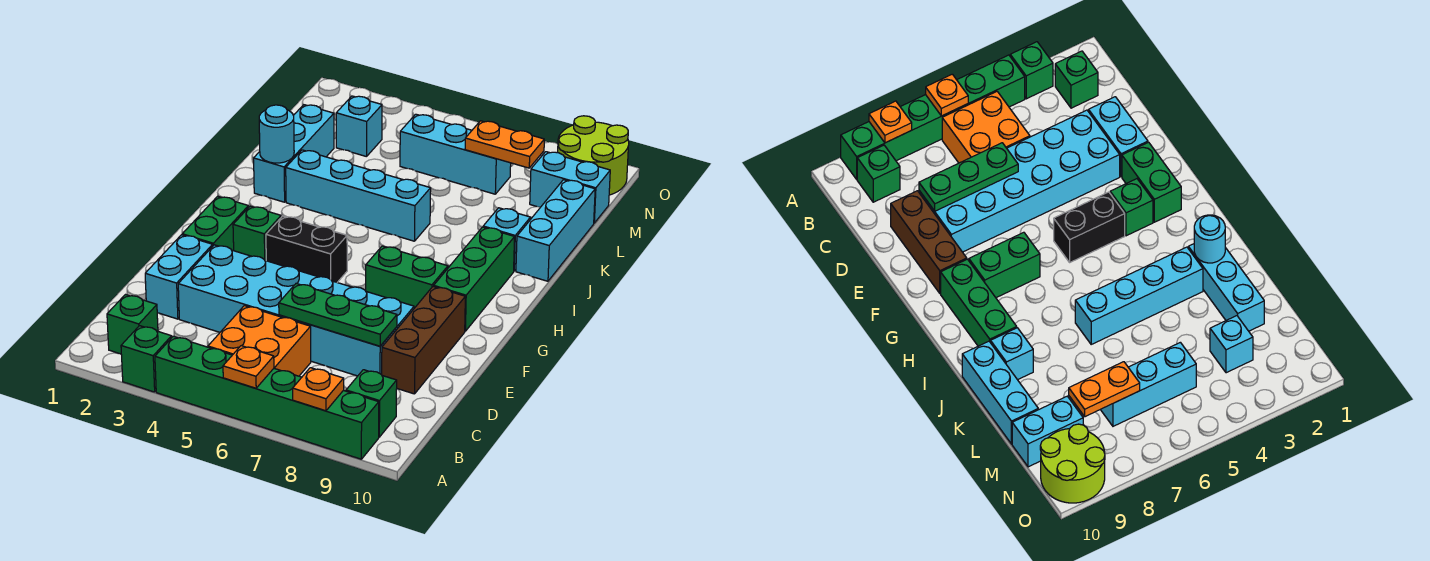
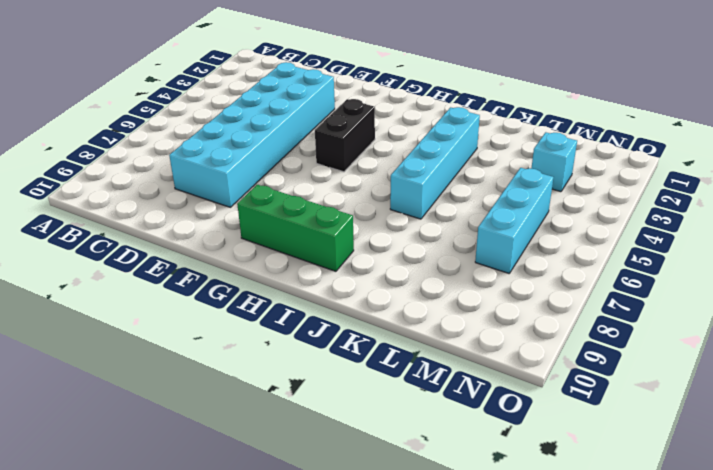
none -> green 1x1 brick [121,326,172,392]
none -> green 1x6 brick [155,336,379,459]
none -> green 1x1 brick [107,295,158,354]

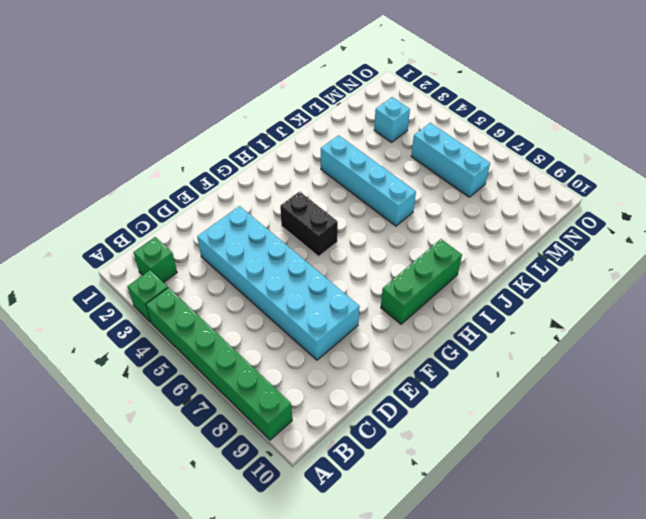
none -> orange 2x2 brick [208,306,311,376]
none -> green 1x1 brick [346,370,397,437]
none -> cyan 1x2 brick [145,235,213,319]

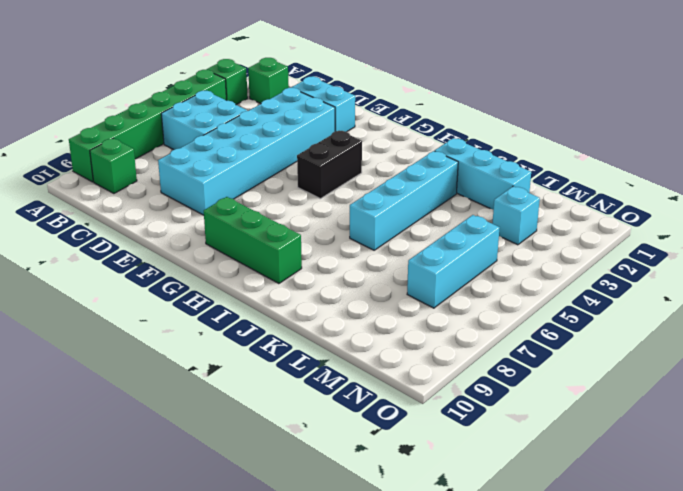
cyan 2x2 brick [161,91,247,150] -> orange 2x2 brick [208,306,311,376]
none -> brown 1x3 brick [382,286,465,394]
none -> green 1x2 brick [182,196,248,251]
none -> green 1x1 brick [233,206,281,261]

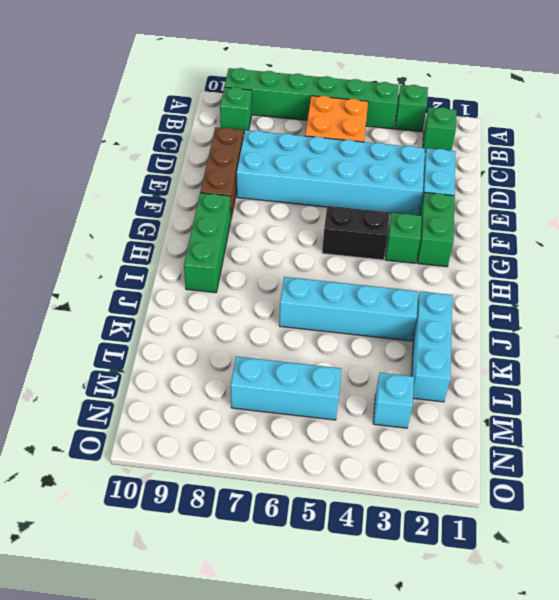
none -> green 1x2 brick [366,246,448,308]
none -> cyan 1x1 brick [483,208,531,271]
none -> cyan 1x3 brick [516,180,595,281]

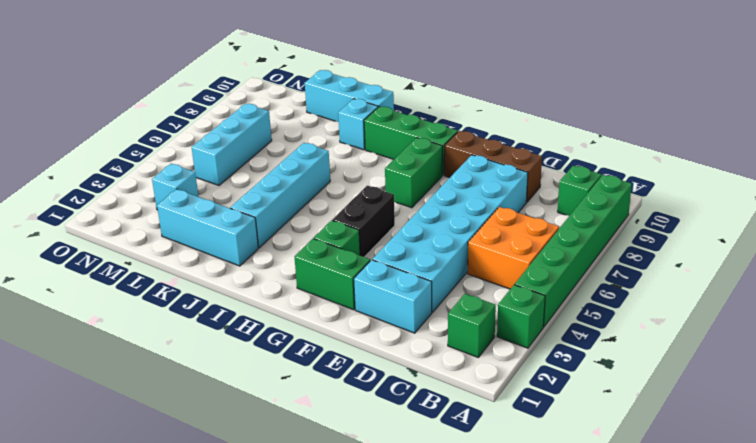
none -> cyan 1x2 brick [530,152,610,223]
none -> lime 2x2 round brick [558,116,629,195]
none -> orange 1x1 plate [223,346,274,388]

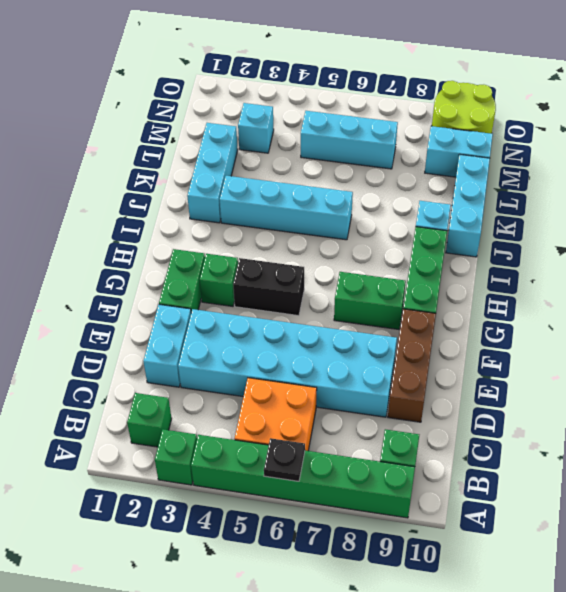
black 1x1 plate [264,438,305,481] -> orange 1x1 plate [223,346,274,388]
none -> orange 1x1 plate [293,368,344,411]
none -> green 1x3 plate [279,283,397,346]
none -> cyan 1x1 round brick [259,105,294,163]

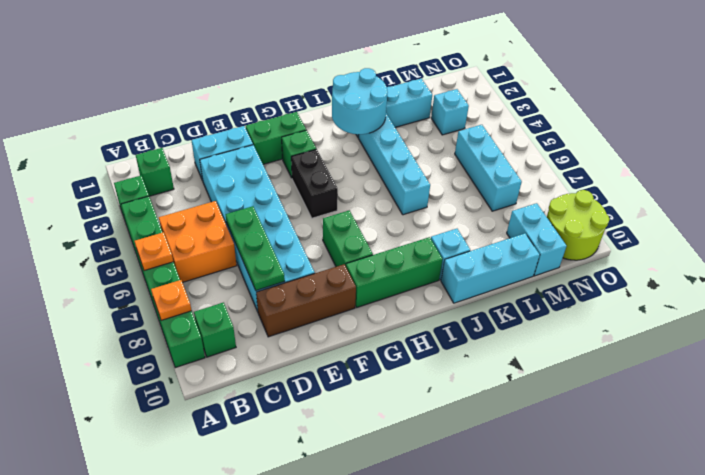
cyan 2x2 round brick [332,68,387,135] -> cyan 1x1 round brick [259,105,294,163]
none -> orange 1x2 plate [465,121,544,168]

